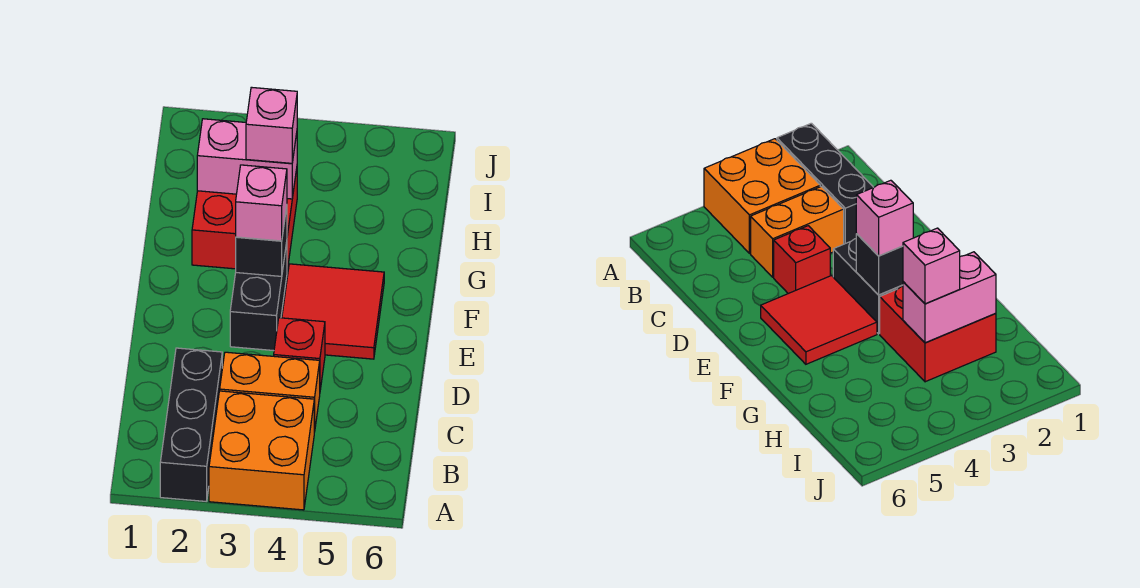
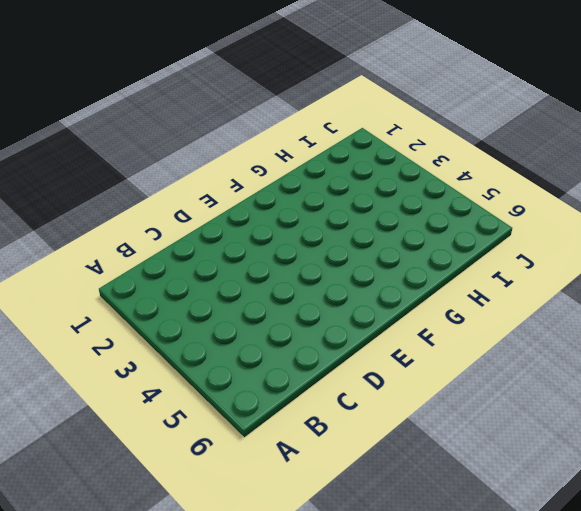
none -> black 1x3 brick [160,348,222,501]
none -> orange 2x2 brick [209,391,314,510]

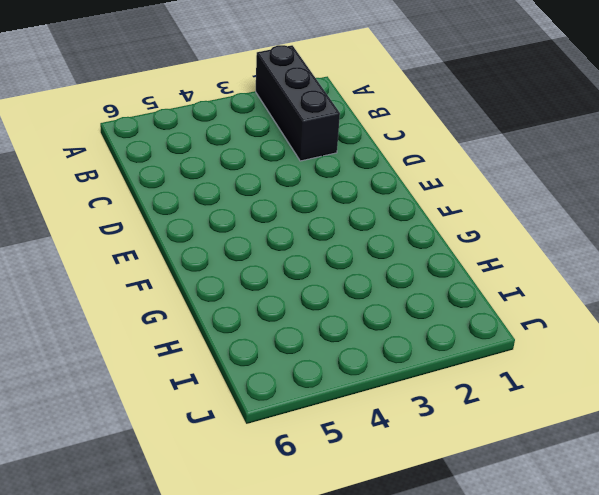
none -> orange 2x2 brick [209,391,314,510]
none -> orange 1x2 brick [220,352,320,432]

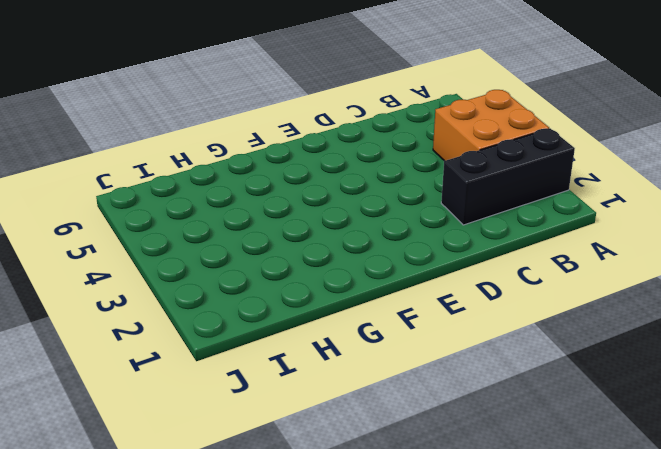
none -> orange 1x2 brick [220,352,320,432]
none -> red 1x1 brick [274,318,325,390]

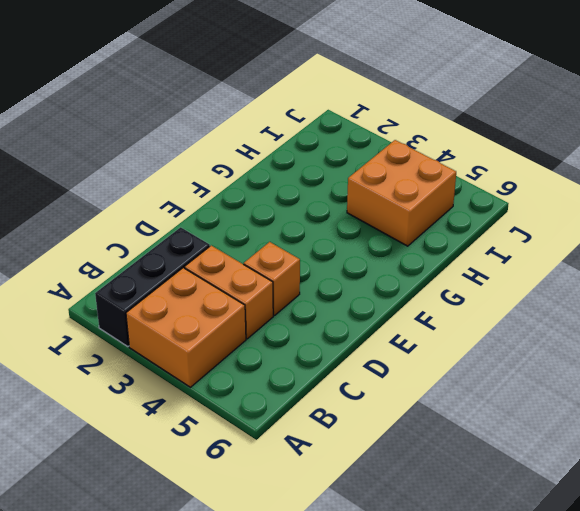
orange 1x1 brick [244,242,300,316] -> red 1x1 brick [274,318,325,390]
orange 2x2 brick [347,140,456,246] -> none
none -> black 1x2 brick [230,242,287,351]
none -> red 2x2 tile [282,264,384,359]

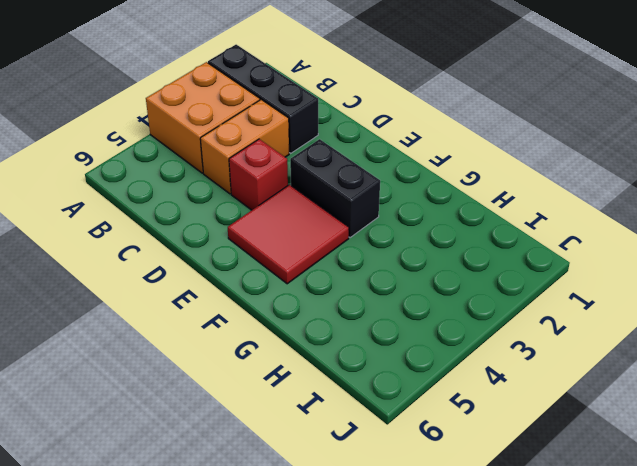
none -> red 2x2 brick [192,169,297,270]
none -> black 1x1 brick [236,207,287,276]

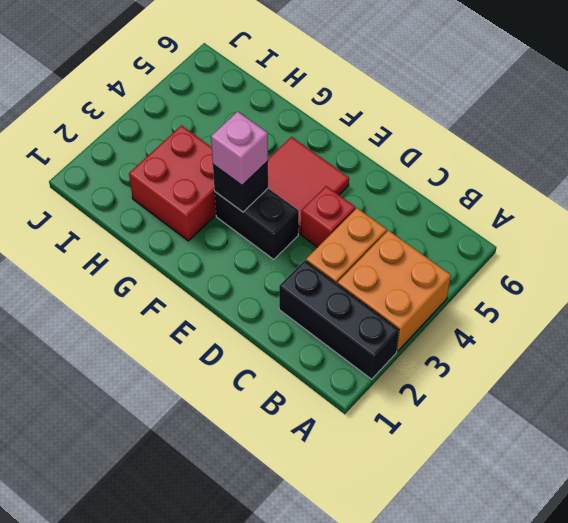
none -> pink 1x2 brick [197,119,297,199]
none -> pink 1x1 brick [246,87,297,163]

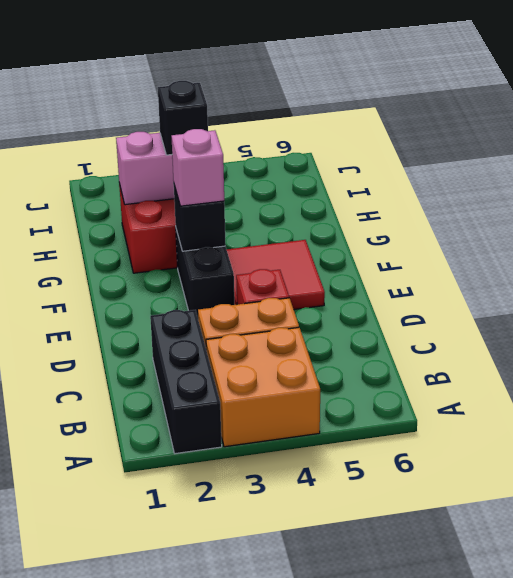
black 1x1 brick [158,81,208,155] -> pink 1x1 brick [246,87,297,163]

